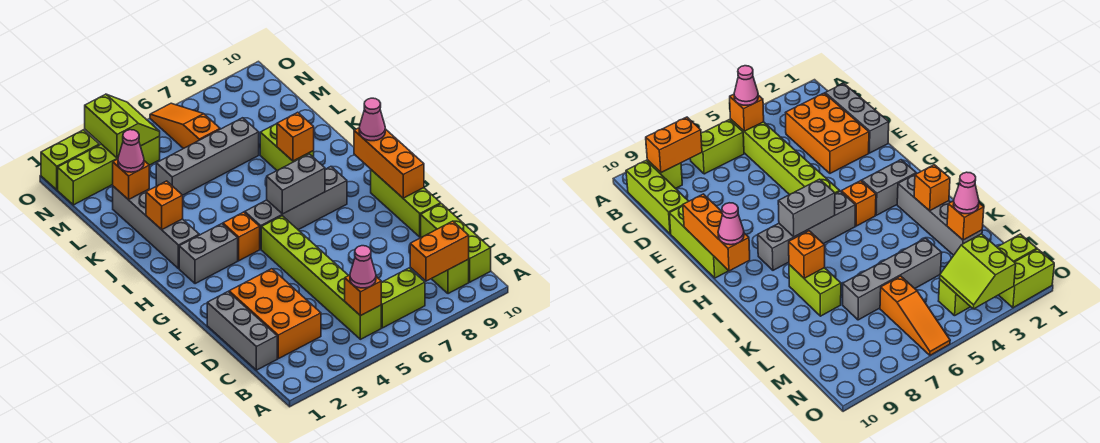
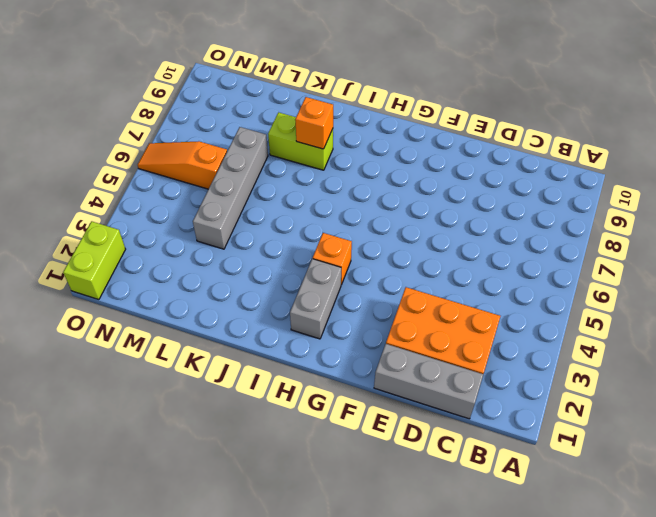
none -> lime 1x6 brick [261,216,381,339]
none -> lime 1x2 brick [381,268,425,328]
none -> lime 1x1 brick [432,259,469,294]

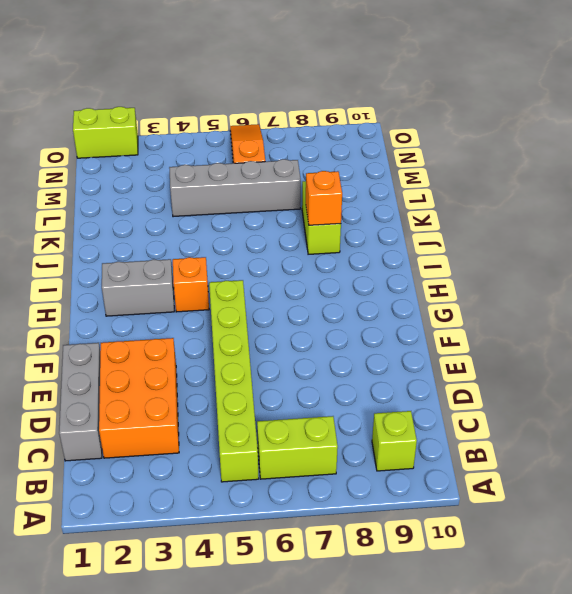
none -> lime 1x3 brick [421,204,491,282]
none -> lime 1x3 brick [371,170,441,237]
none -> grey 1x4 brick [245,167,347,249]

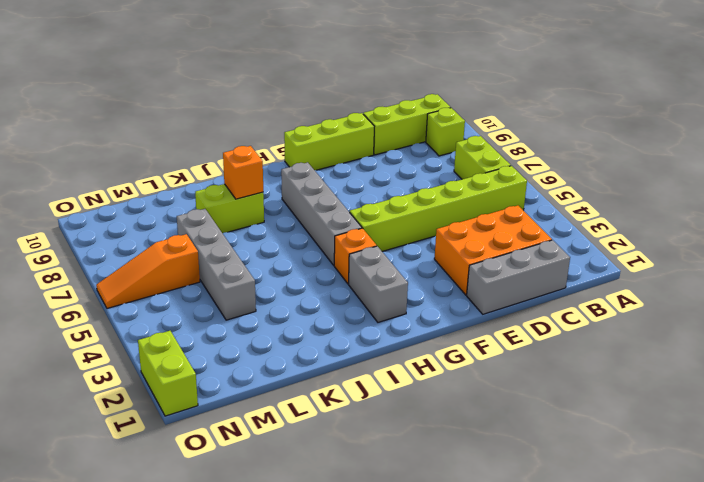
none -> grey 1x4 brick [113,186,199,269]
none -> lime 1x4 brick [58,136,160,205]
none -> orange 1x1 brick [345,275,381,316]

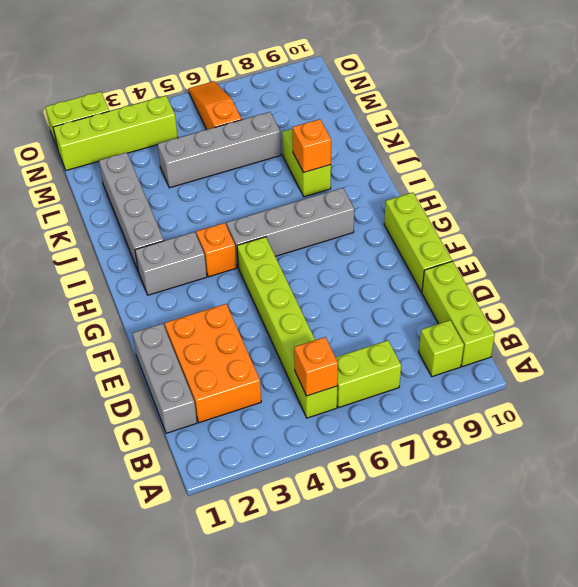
none -> orange 1x2 brick [410,221,469,281]
none -> orange 1x3 brick [354,128,424,198]
none -> grey 1x2 brick [267,154,325,214]

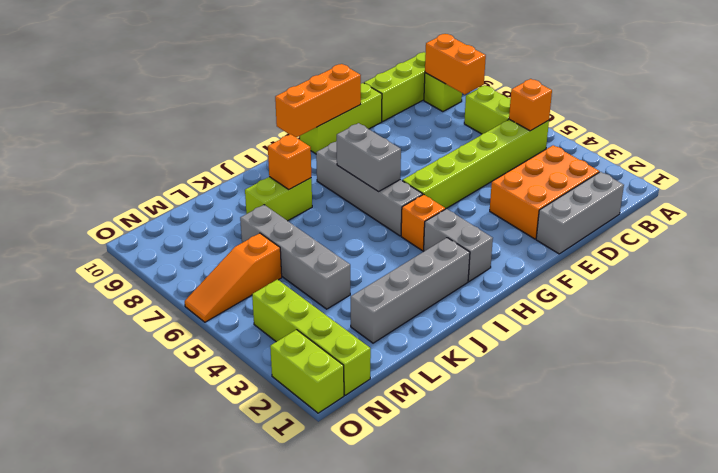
none -> orange 1x1 brick [146,181,183,230]
none -> orange 1x1 brick [113,159,149,200]
none -> lime 2x2 slope [85,94,160,158]

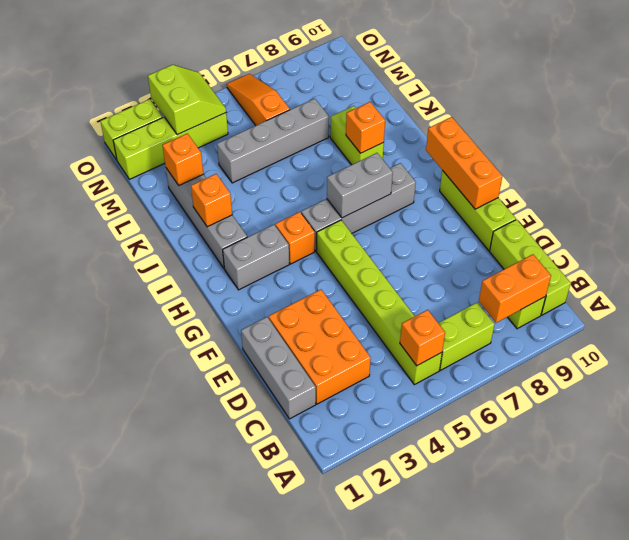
none -> pink 1x1 cone [350,246,376,288]
none -> pink 1x1 cone [359,98,385,141]
none -> pink 1x1 cone [118,130,144,172]

